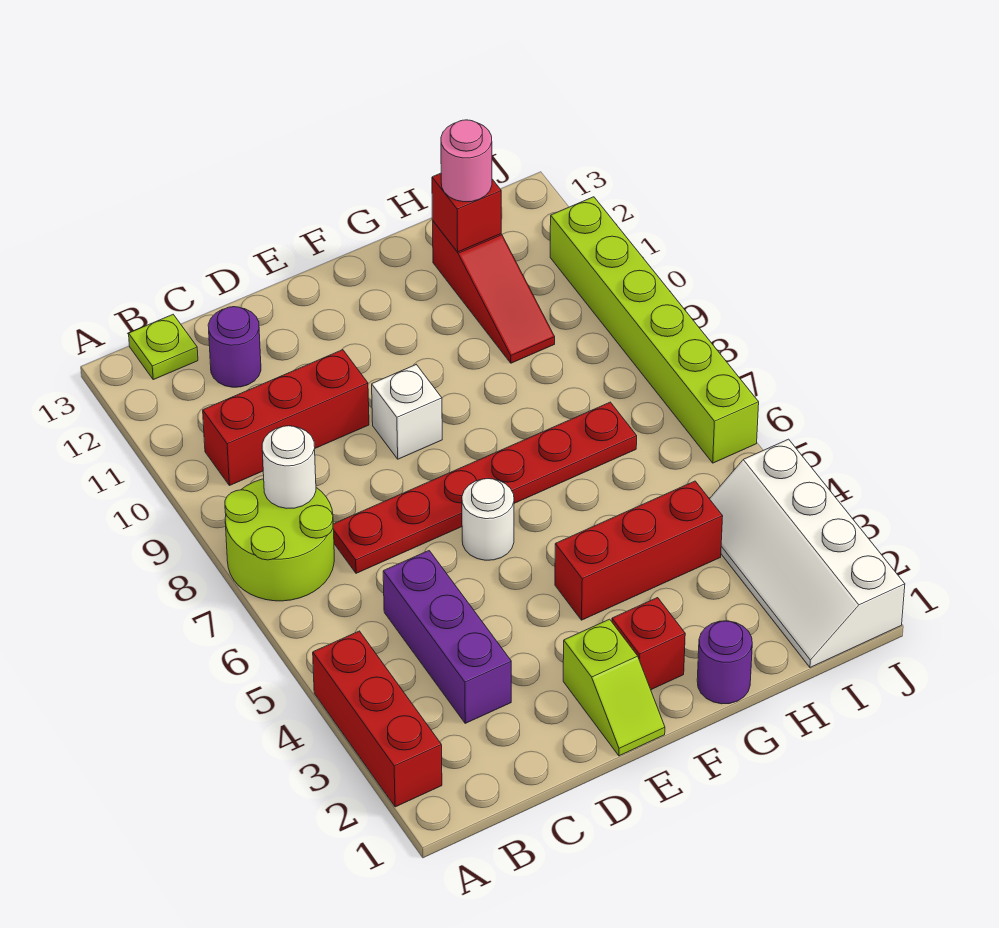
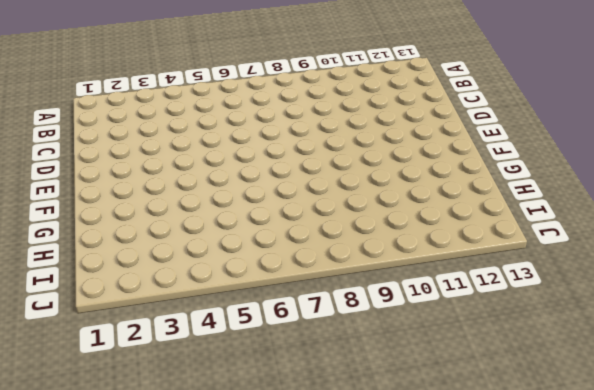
none -> red 1x3 brick [313,631,442,807]
none -> lime 2x2 round brick [225,479,334,601]
none -> red 1x3 brick [203,350,369,486]

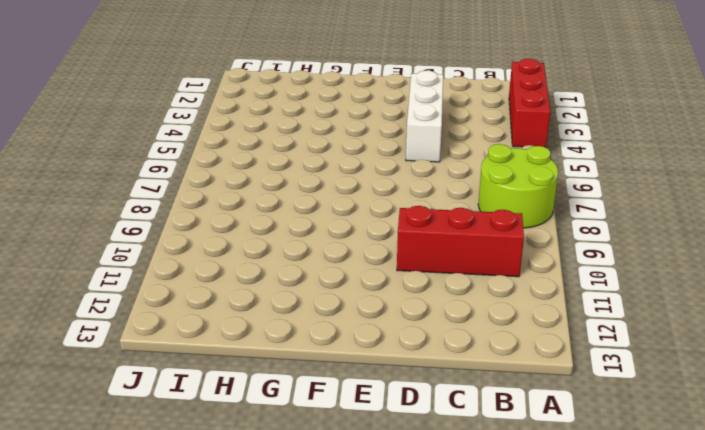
white 1x3 brick [406,70,443,162] -> none
none -> lime 1x1 plate [129,315,198,380]
none -> purple 1x3 brick [383,551,511,723]
none -> red 1x6 plate [333,402,637,573]

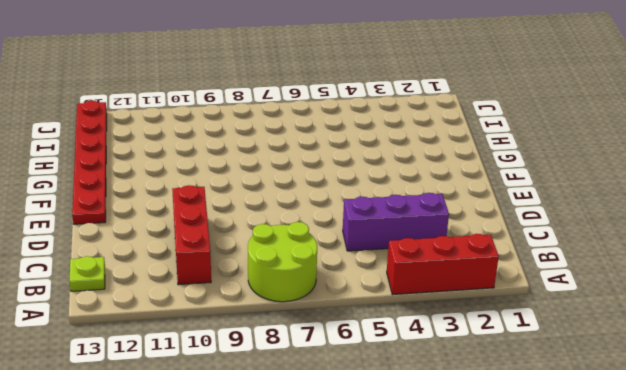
red 1x6 plate [72,101,107,224] -> red 1x6 plate moved to [333,402,637,573]
none -> purple 1x1 round brick [208,307,261,387]
none -> lime 1x2 slope [563,619,665,756]
none -> white 1x1 round brick [462,479,514,560]

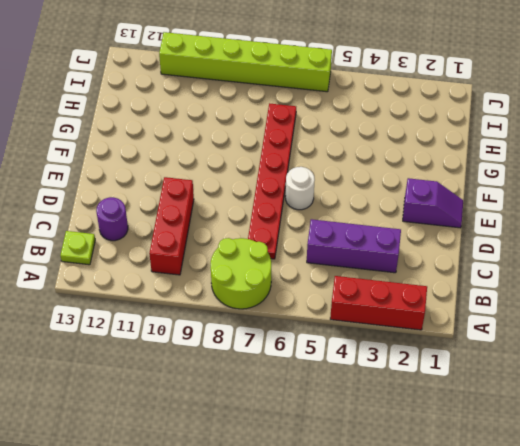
purple 1x2 slope [403,178,463,228] -> lime 1x2 slope [563,619,665,756]
none -> white 1x1 brick [372,365,442,459]
none -> red 1x1 brick [612,598,685,690]
none -> red 1x3 brick [555,481,723,620]

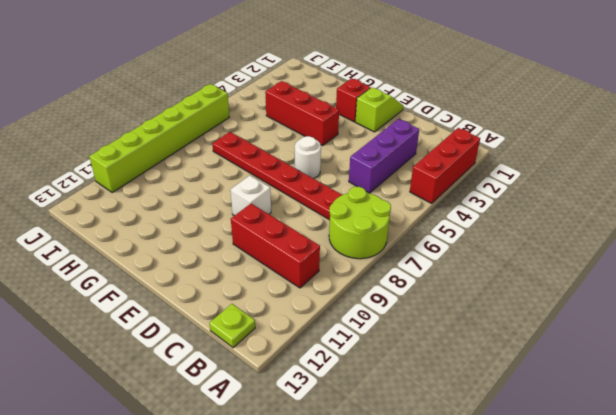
none -> purple 1x1 round brick [208,307,261,387]
none -> purple 1x1 round brick [697,621,752,704]
none -> red 1x3 slope [433,221,555,363]

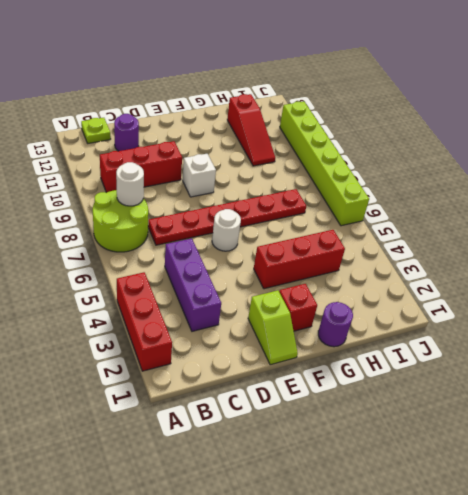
none -> white 2x4 slope [710,439,905,668]
none -> red 1x1 brick [432,173,501,252]
none -> pink 1x1 round brick [441,120,492,202]

